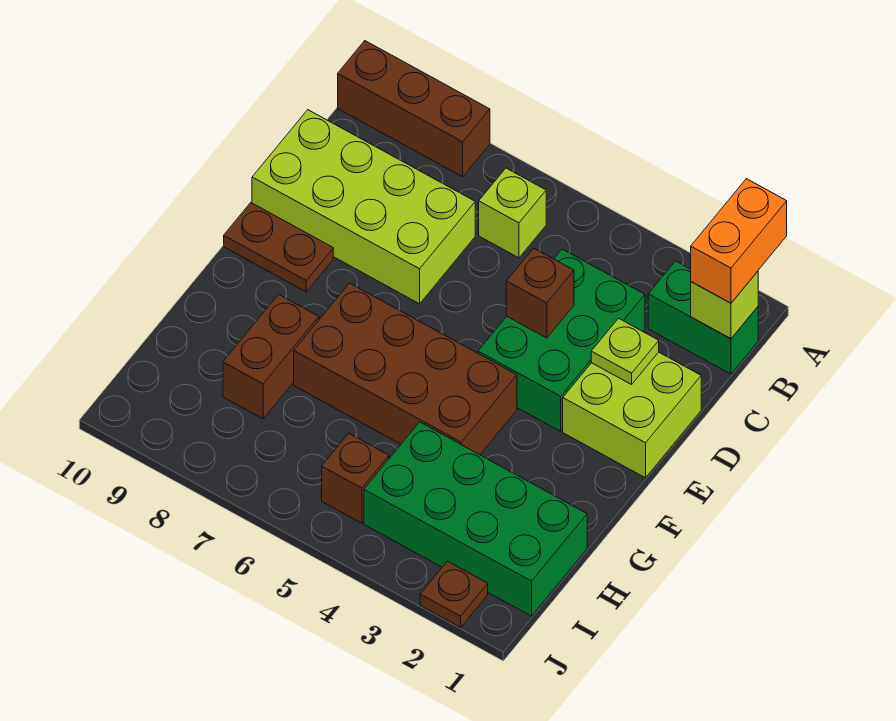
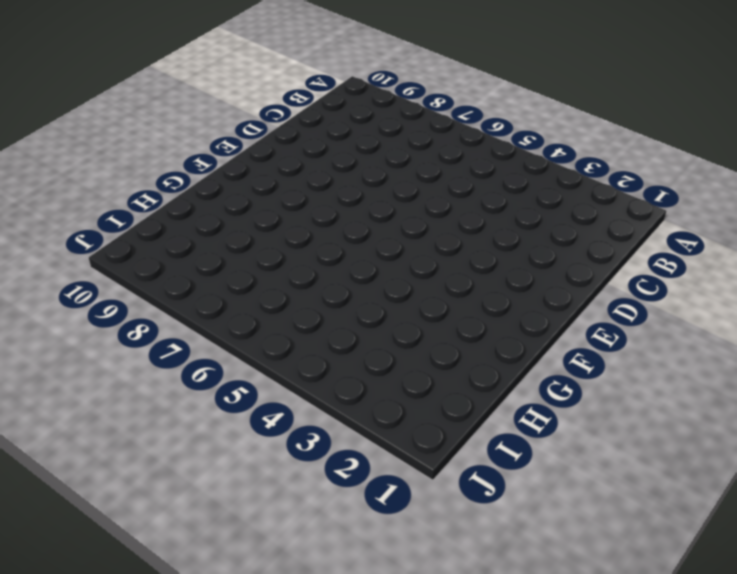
none -> brown 1x3 brick [338,41,490,177]
none -> green 1x2 brick [648,261,758,374]
none -> lime 1x1 brick [479,168,546,258]

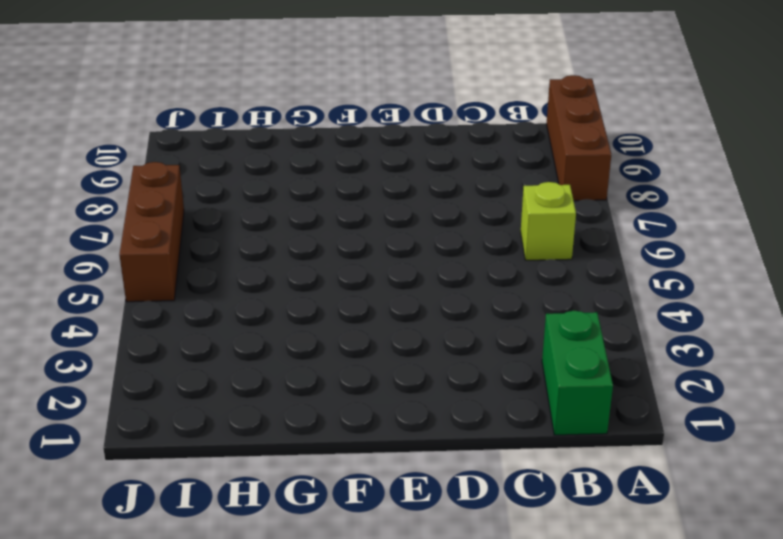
brown 1x3 brick [119,162,184,302] -> none
none -> green 2x3 brick [478,249,645,431]
none -> lime 2x4 brick [252,110,475,304]
none -> lime 2x2 brick [563,352,701,478]

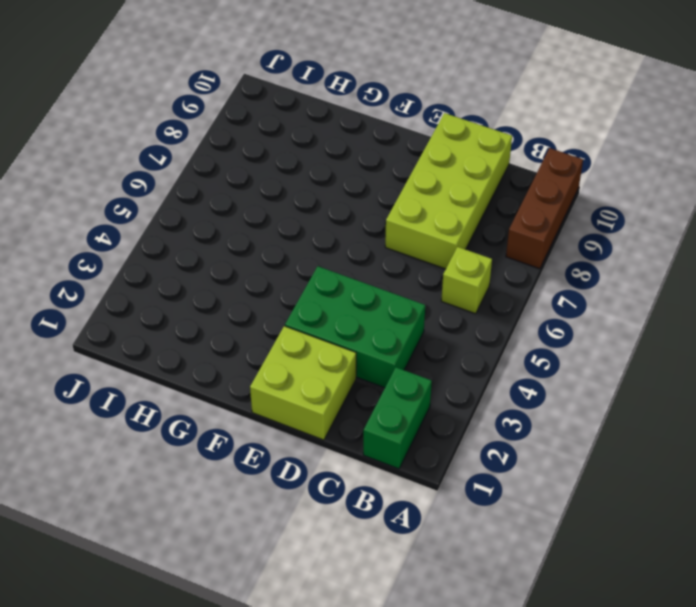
none -> brown 1x2 plate [224,203,333,292]
none -> brown 2x4 brick [294,283,517,455]
none -> brown 1x2 brick [223,295,319,419]

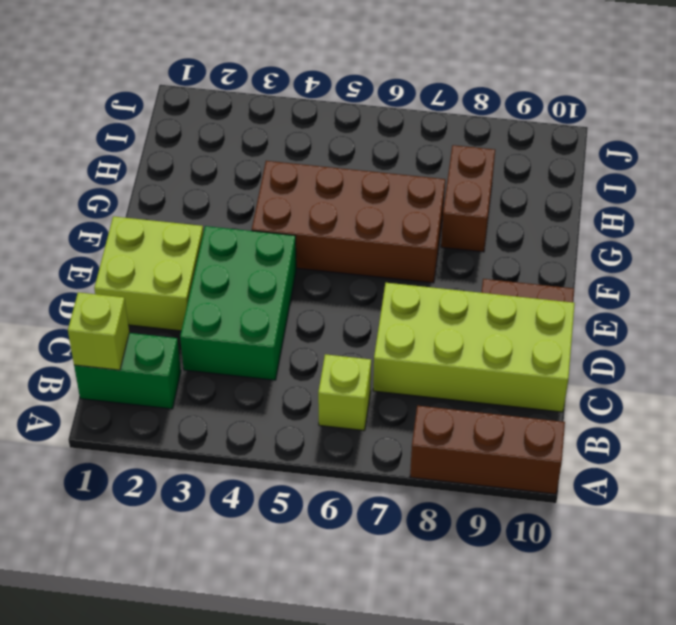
none -> green 2x4 brick [364,422,587,616]
none -> brown 1x1 brick [322,434,389,523]
none -> brown 1x1 plate [420,561,488,627]

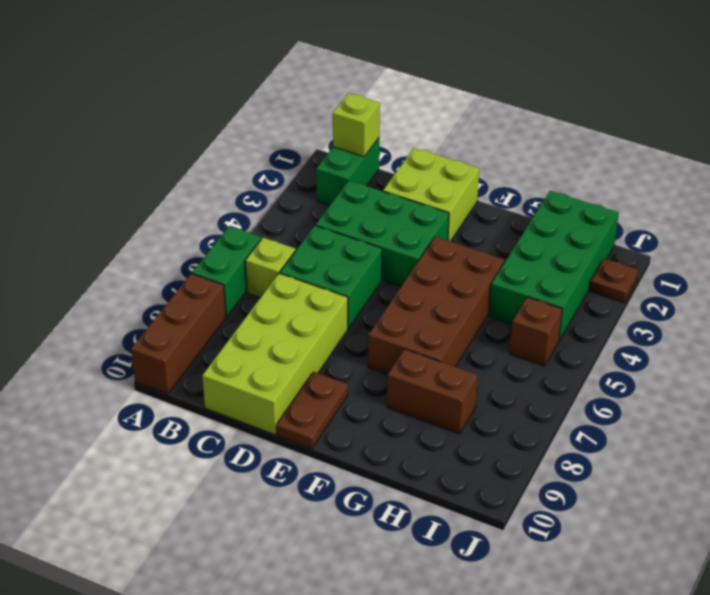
green 1x2 brick [192,226,261,317] -> none
green 2x2 brick [280,226,382,329] -> none
none -> lime 1x1 plate [591,318,659,384]
none -> brown 1x1 brick [506,248,574,338]
none -> orange 1x2 brick [691,179,787,303]

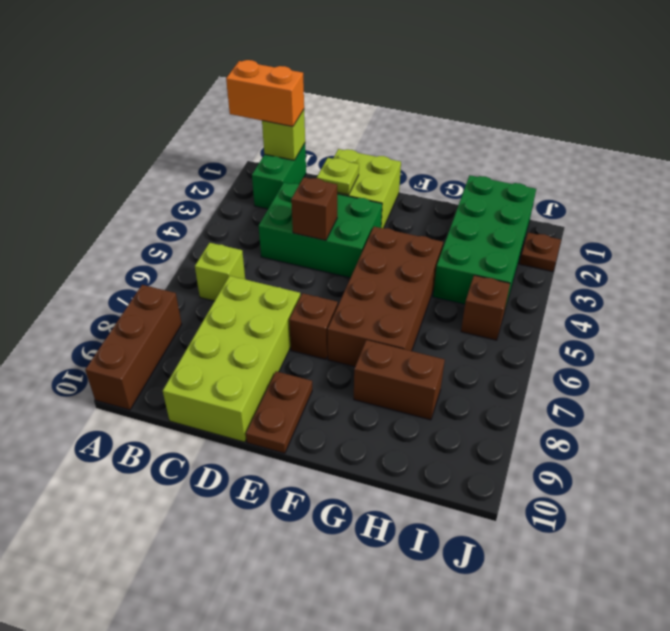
brown 1x1 brick [289,293,338,359] -> none

